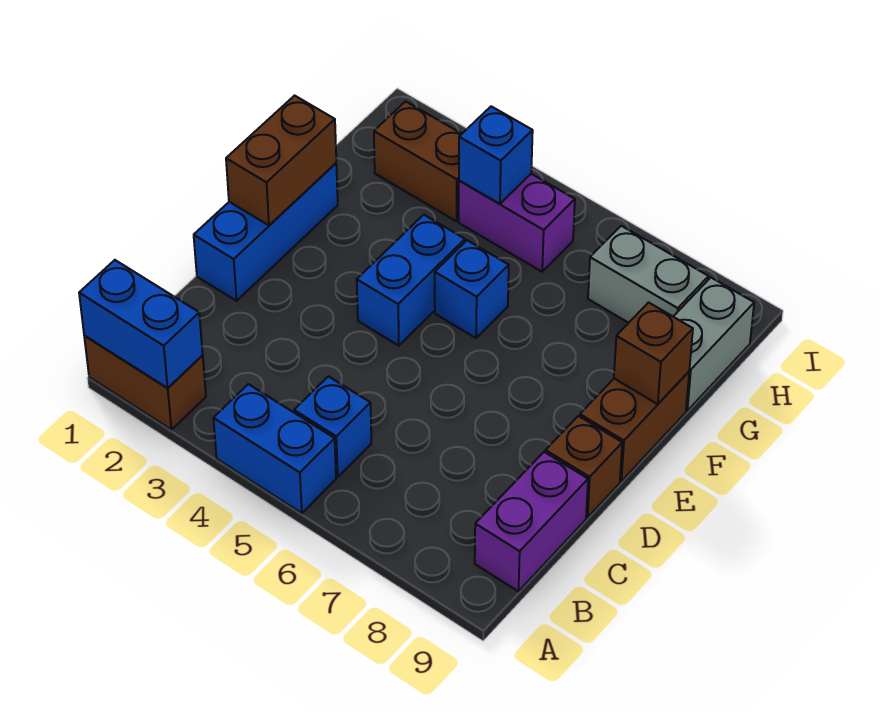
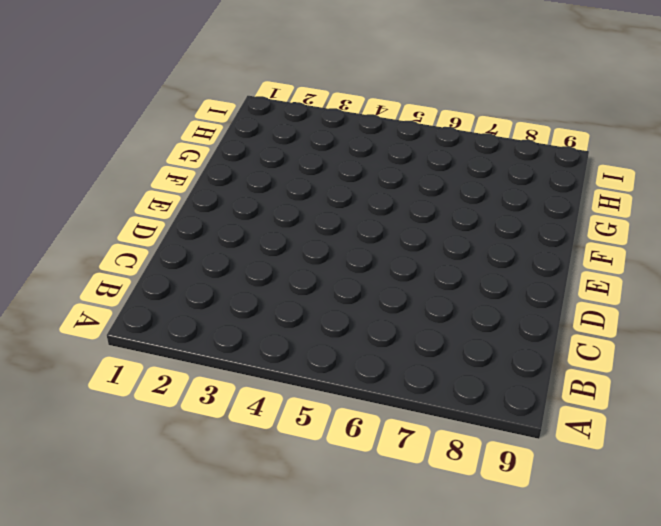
none -> brown 1x2 brick [84,336,206,430]
none -> blue 1x2 brick [213,384,336,513]
none -> blue 1x1 brick [294,376,371,477]

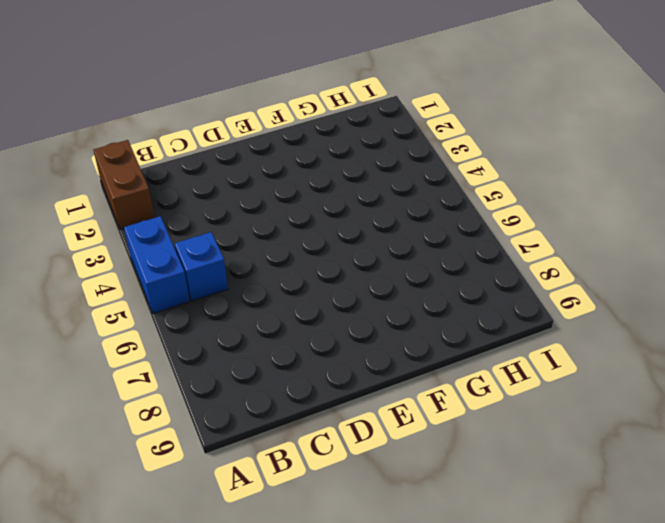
none -> purple 1x2 brick [475,452,588,591]
none -> blue 1x3 brick [194,163,338,301]
none -> brown 1x1 brick [546,416,622,517]

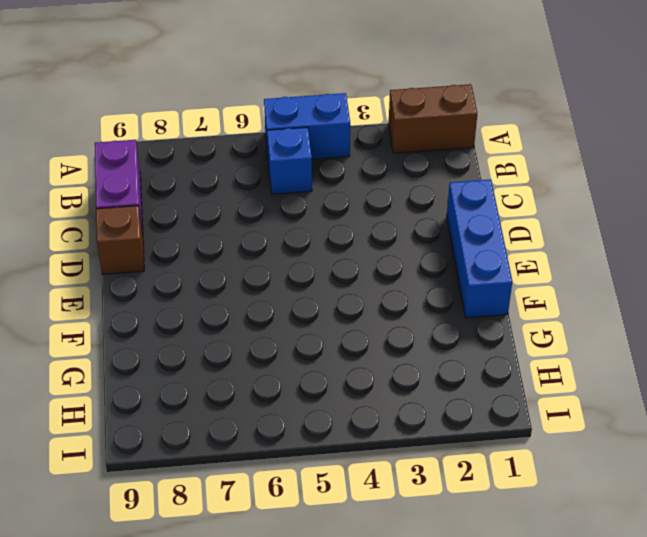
none -> blue 1x2 brick [357,215,465,346]
none -> brown 1x2 brick [580,372,689,481]
none -> blue 1x1 brick [435,240,509,338]

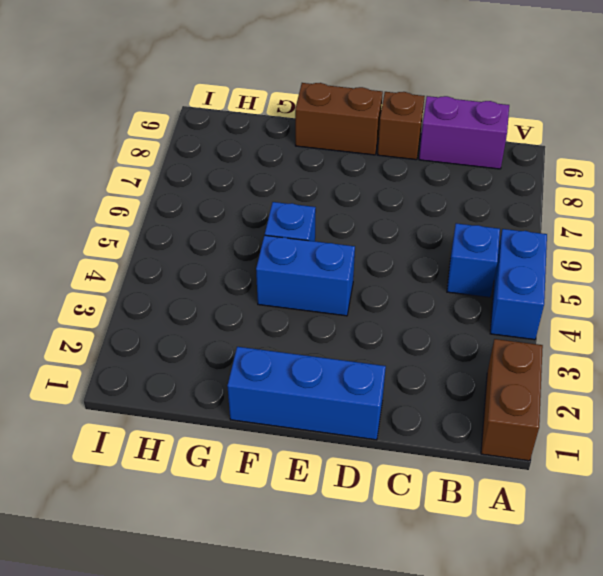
none -> grey 1x2 brick [673,278,754,411]
none -> brown 1x2 brick [374,101,461,221]
none -> purple 1x2 brick [459,174,575,272]

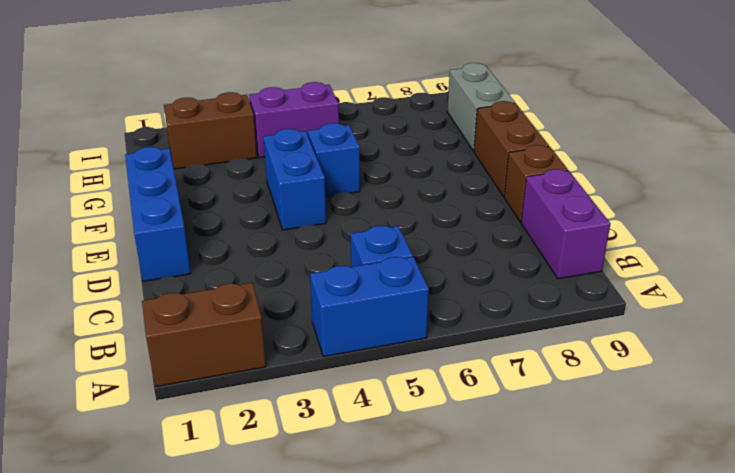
none -> grey 1x2 brick [588,226,709,323]
none -> blue 1x2 brick [79,260,203,388]
none -> brown 1x2 brick [226,96,336,225]

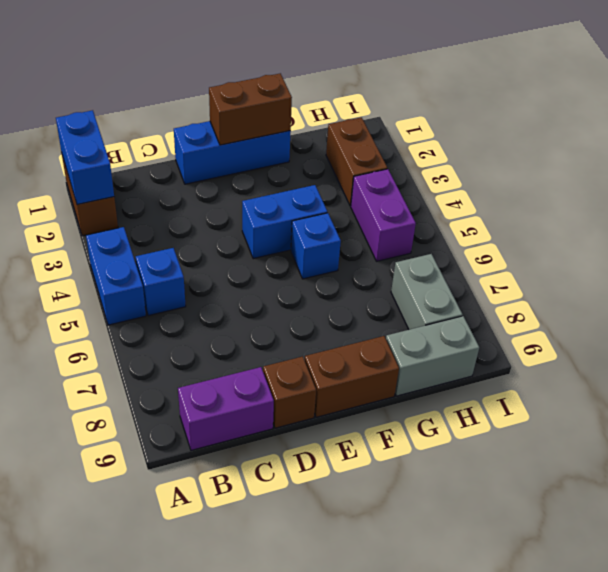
none -> brown 1x1 brick [614,303,693,404]
none -> blue 1x1 brick [459,106,533,204]

